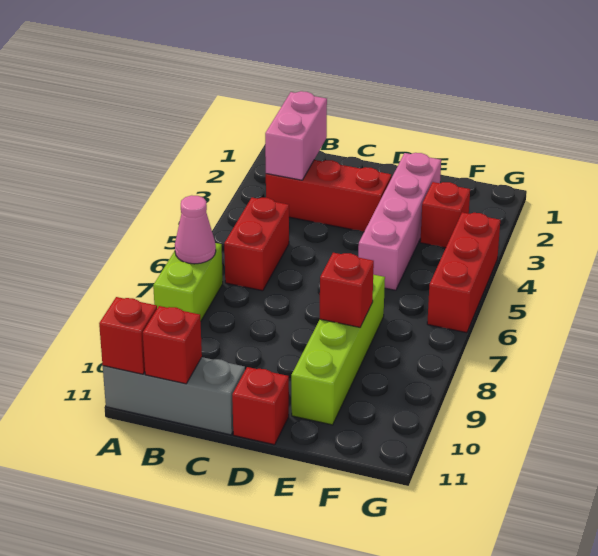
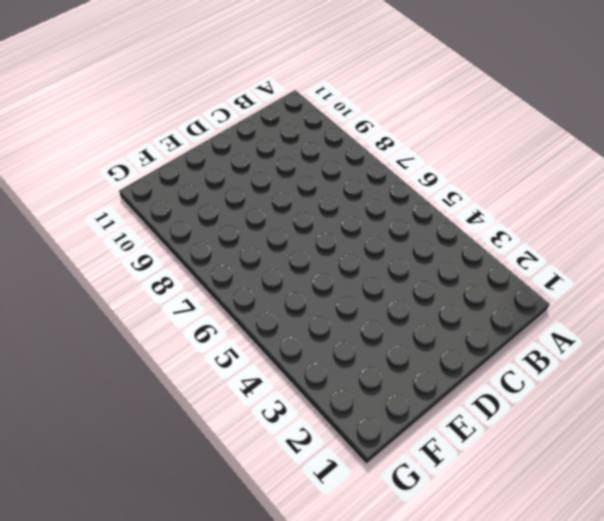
none -> lime 1x2 brick [153,243,223,321]
none -> grey 1x3 brick [103,357,245,435]
none -> red 1x3 brick [266,160,391,232]

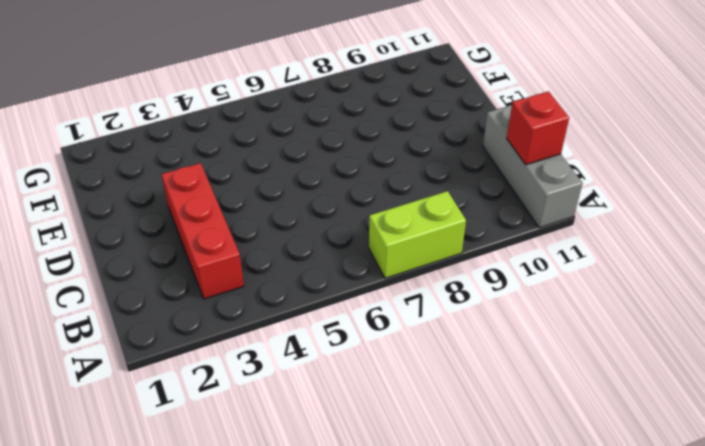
none -> red 1x2 brick [224,198,289,291]
none -> red 1x1 brick [232,367,289,445]
none -> pink 1x4 brick [358,153,441,290]

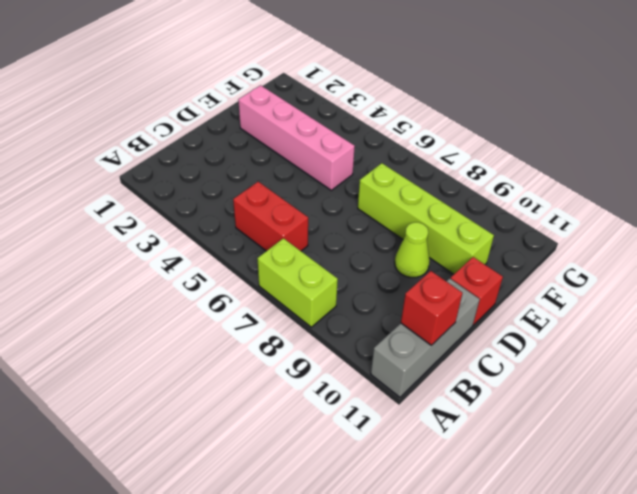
lime 1x1 cone [395,222,430,277] -> none
none -> red 1x3 brick [266,160,391,232]
none -> red 1x1 brick [420,182,470,248]
none -> red 1x3 brick [427,212,500,333]

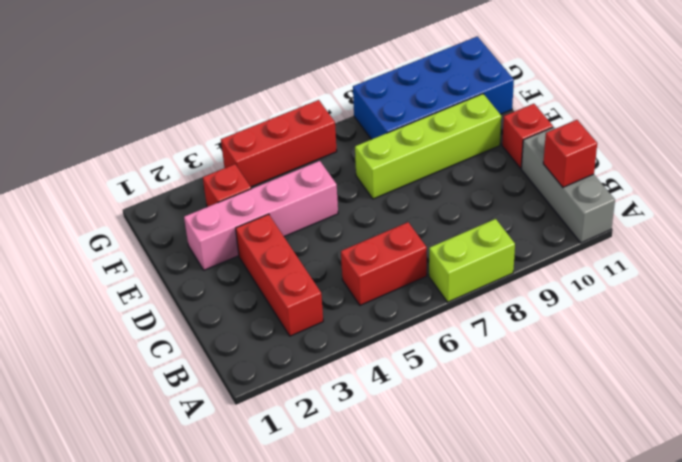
blue 2x4 brick [353,36,514,139] -> none
none -> pink 1x1 cone [175,195,216,264]
none -> red 1x1 brick [99,297,157,374]
none -> pink 1x2 brick [265,91,327,180]

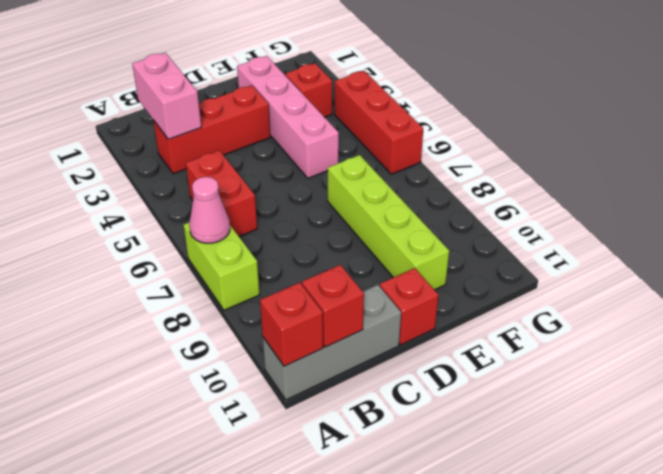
none -> red 1x1 brick [320,253,374,327]

